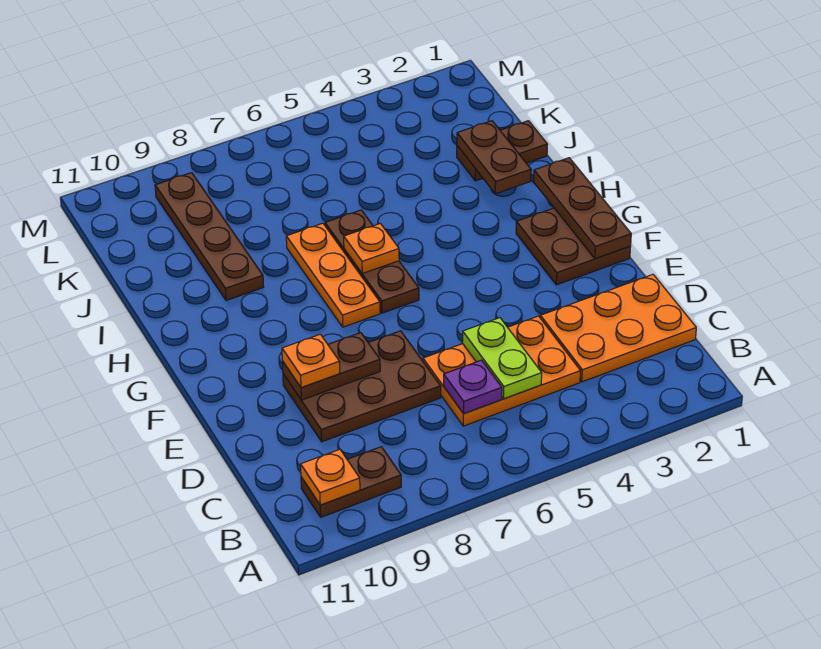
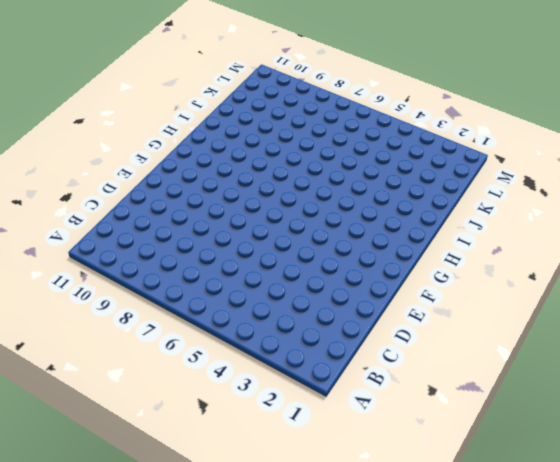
none -> brown 1x2 plate [301,447,401,517]
none -> orange 2x3 plate [540,274,696,382]
none -> orange 2x3 plate [423,316,581,426]

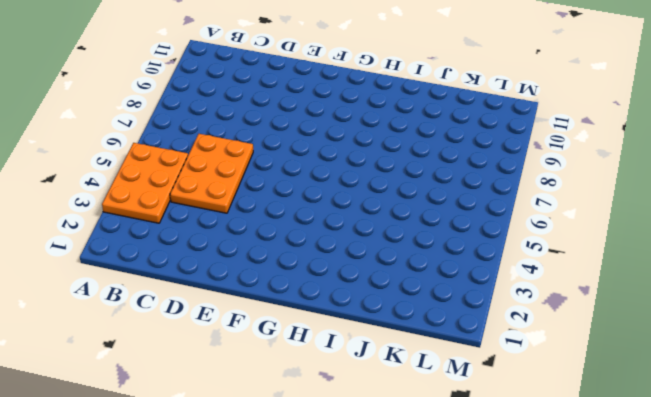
orange 2x3 plate [102,143,188,223] -> orange 2x3 plate moved to [540,274,696,382]
none -> brown 1x2 plate [301,447,401,517]
none -> brown 2x3 plate [283,331,441,442]
none -> brown 2x2 plate [516,208,631,285]

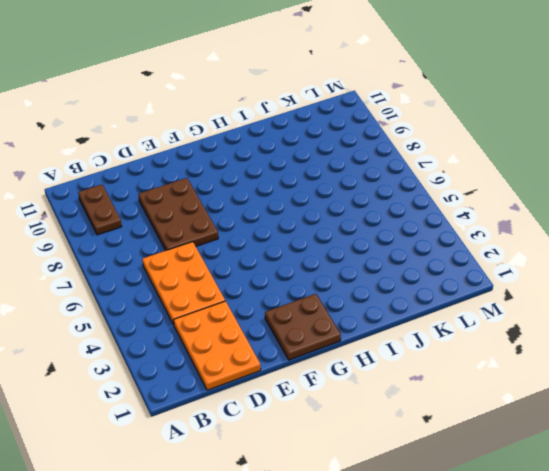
none -> brown 1x3 plate [325,210,419,313]
none -> orange 1x3 plate [286,223,380,327]
none -> brown 1x4 plate [155,173,264,301]

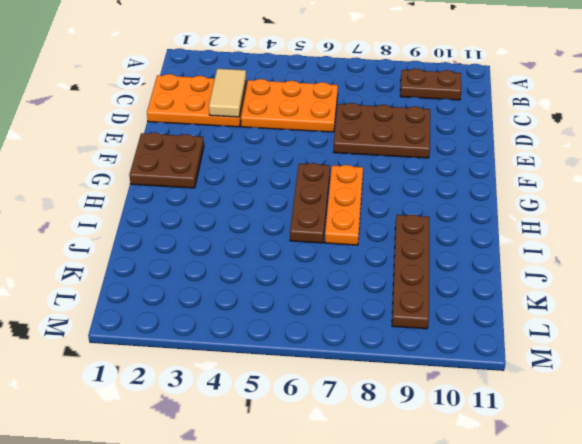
tan 1x2 tile [209,69,246,117] -> none
none -> brown 1x2 plate [457,121,548,181]
none -> orange 1x1 plate [301,449,360,505]
none -> lime 1x2 plate [462,318,542,399]

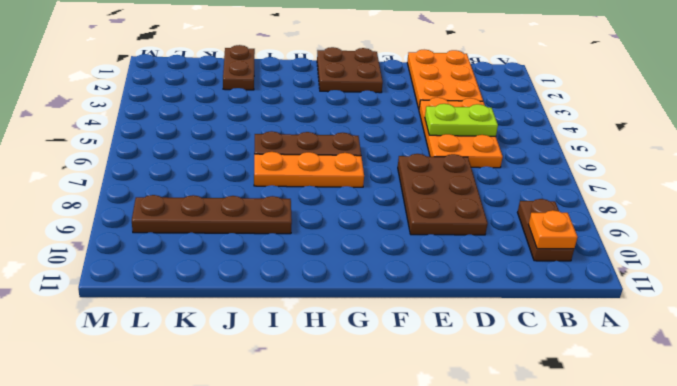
none -> purple 1x1 plate [444,360,502,414]
none -> brown 1x2 plate [282,333,380,400]
none -> brown 1x3 plate [534,158,631,259]

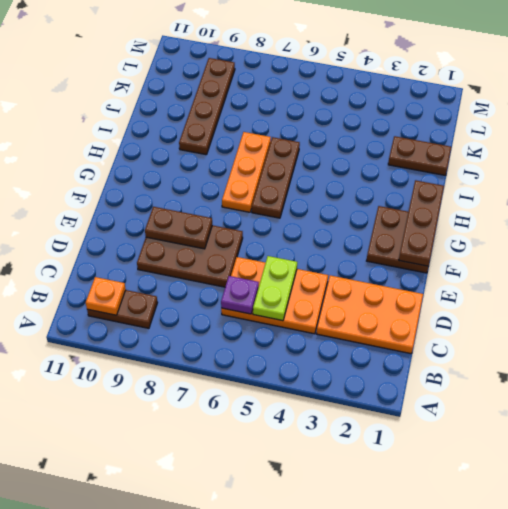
none -> orange 1x1 plate [344,223,399,274]
none -> brown 1x2 plate [457,121,531,194]
none -> orange 1x1 plate [282,334,340,387]

